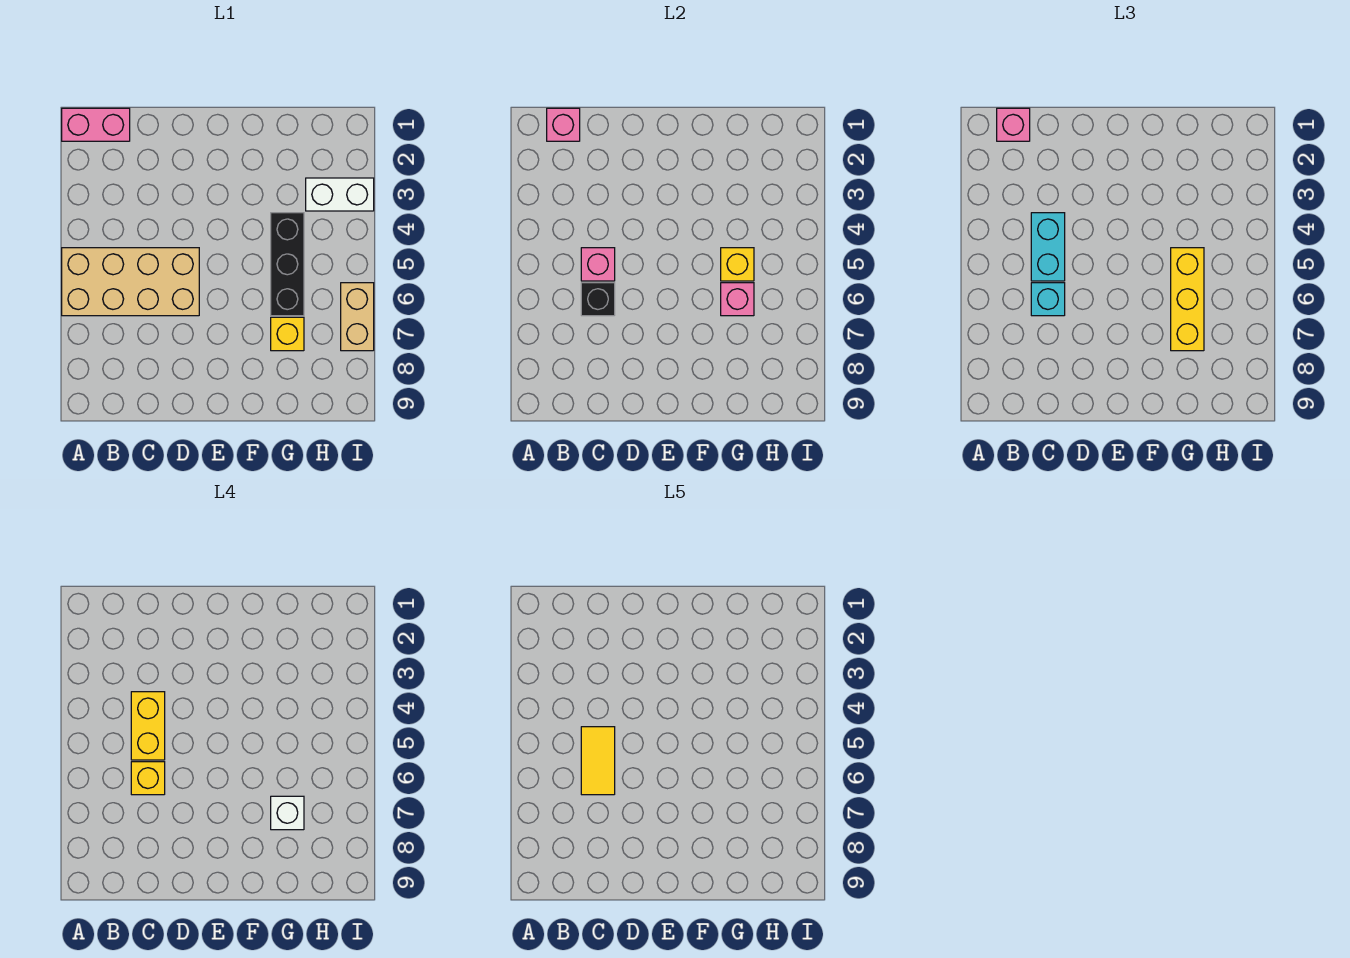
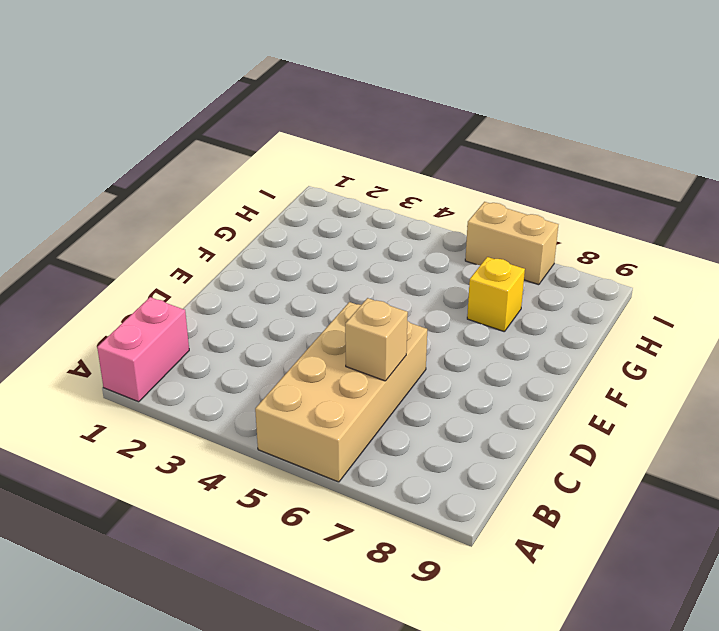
tan 1x1 brick [345,298,408,381] -> black 1x1 brick [581,283,615,316]
none -> black 1x3 brick [271,213,304,316]
none -> white 1x2 brick [306,178,374,211]
none -> pink 1x1 brick [547,108,580,141]

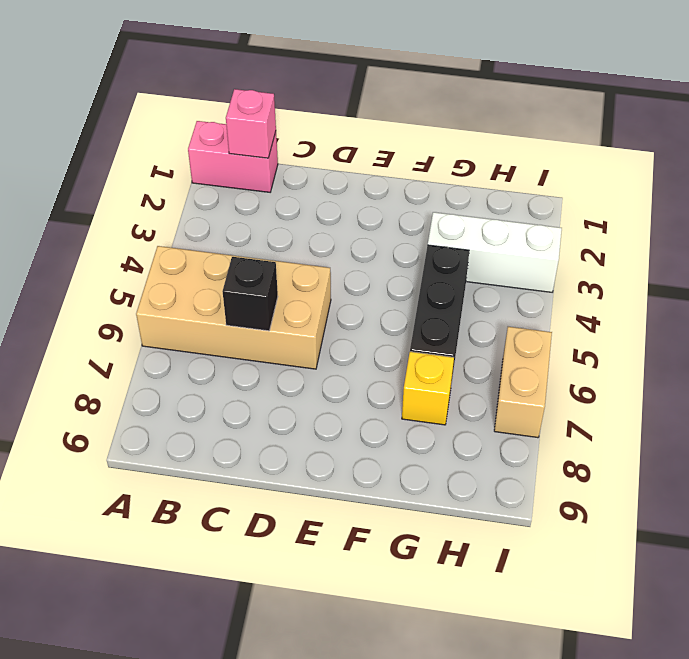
white 1x3 brick [428,212,562,292] -> white 1x2 brick [306,178,374,211]
none -> pink 1x1 brick [581,248,615,281]
none -> yellow 1x1 brick [721,248,754,281]
none -> pink 1x1 brick [721,283,754,316]

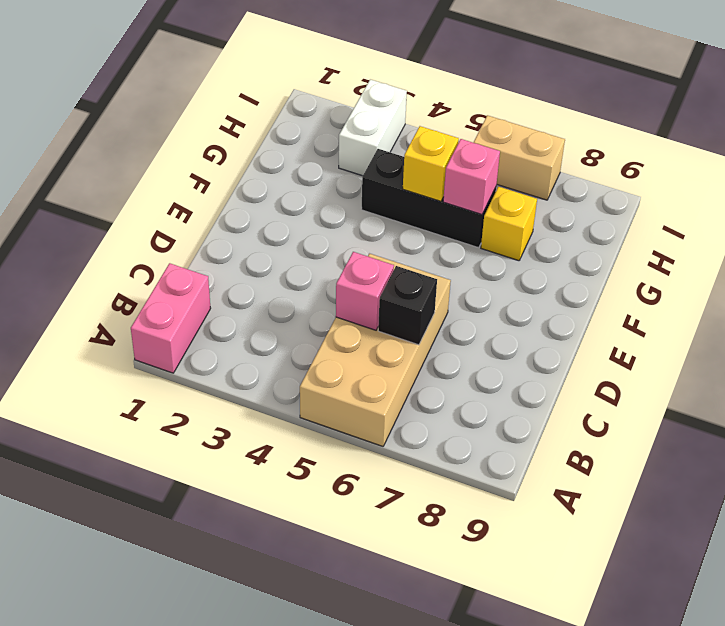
none -> pink 1x1 brick [547,108,580,141]
none -> pink 1x1 brick [997,108,1030,141]
none -> cyan 1x2 brick [1031,213,1065,281]

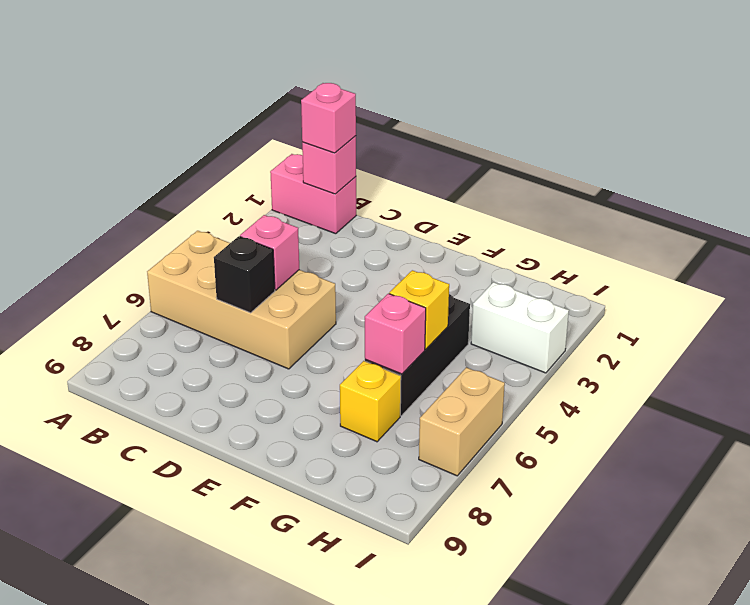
none -> cyan 1x2 brick [1031,213,1065,281]
none -> cyan 1x1 brick [1031,283,1065,316]
none -> yellow 1x3 brick [1171,248,1204,351]

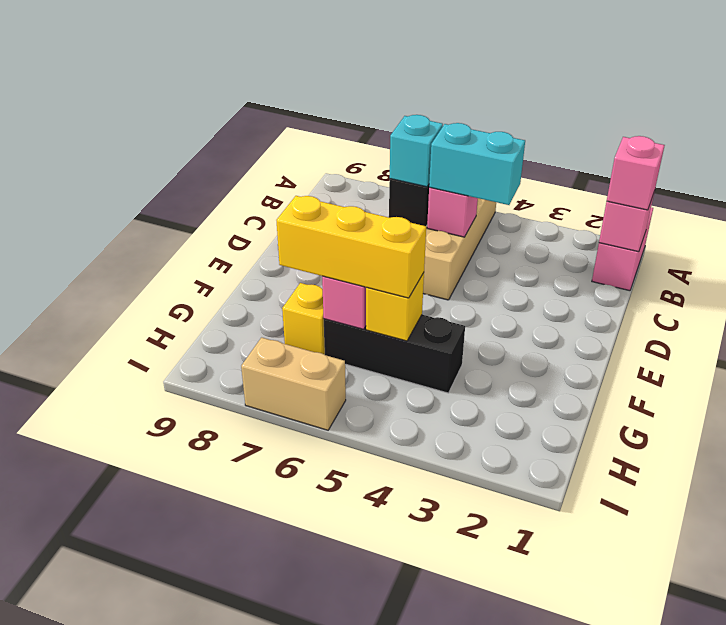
none -> white 1x2 brick [306,178,374,211]
none -> yellow 1x2 brick [131,692,165,760]
none -> yellow 1x1 brick [131,762,165,795]

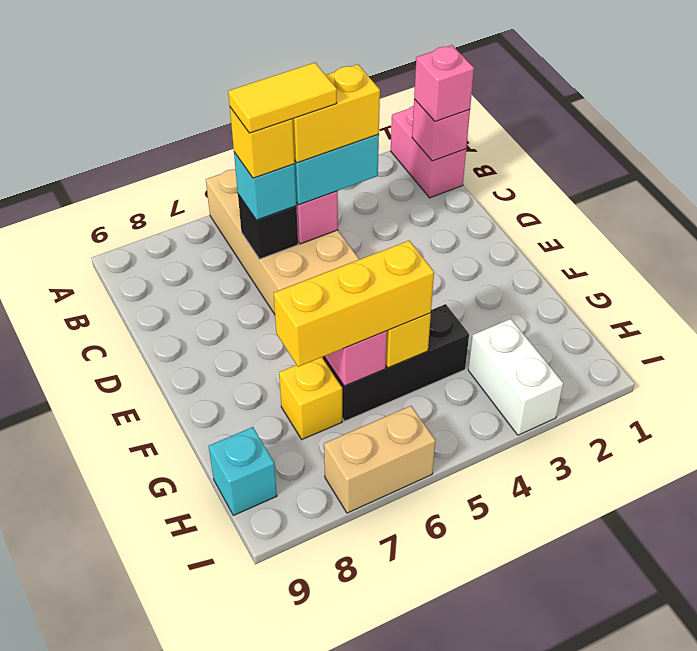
cyan 1x1 brick [209,427,277,515] -> none
none -> white 1x1 brick [271,796,304,830]

